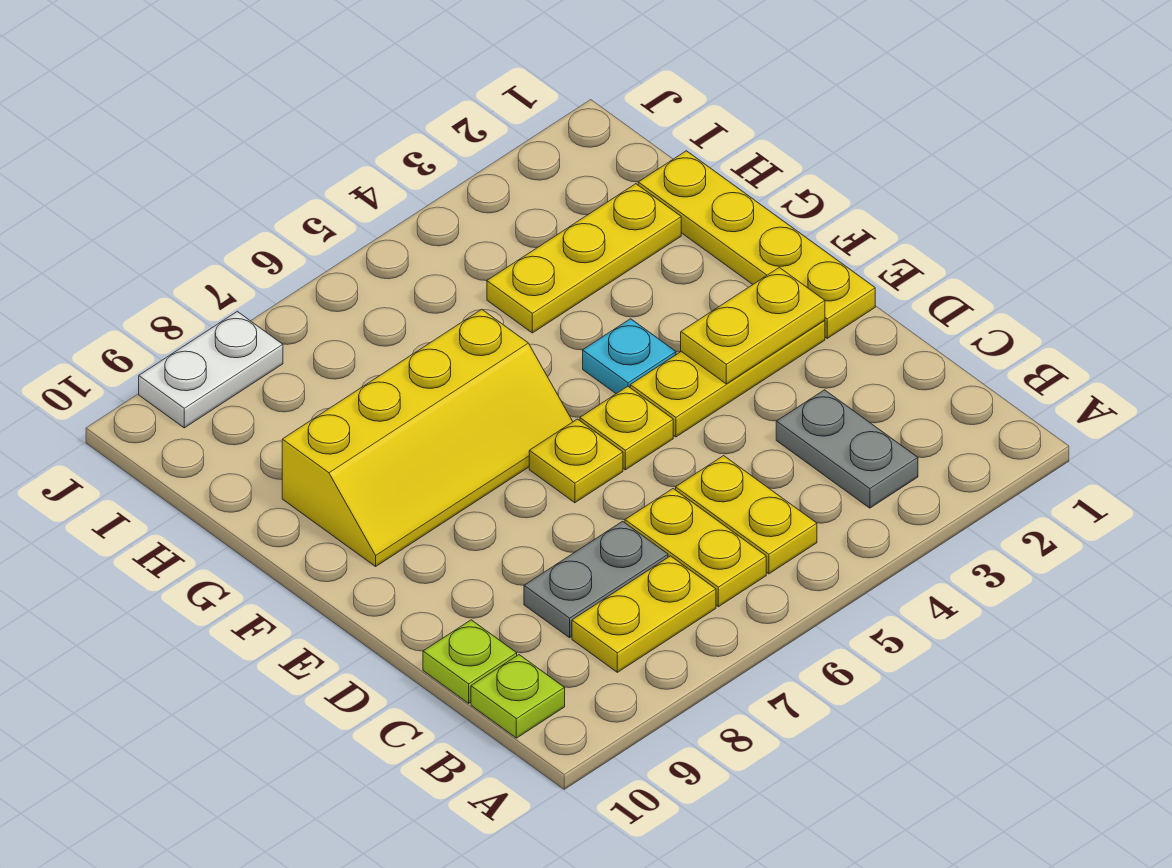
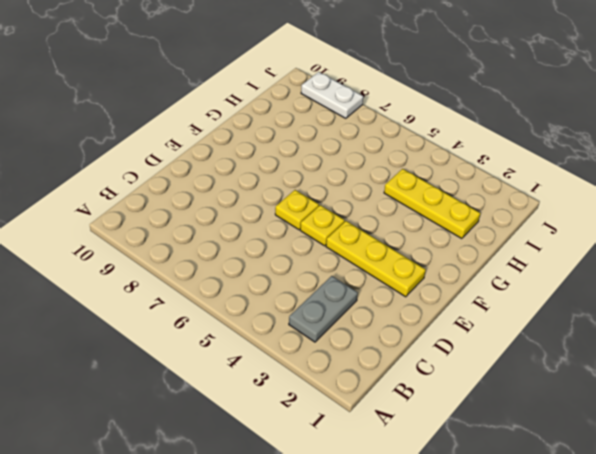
none -> yellow 1x2 plate [676,456,817,574]
none -> yellow 1x2 plate [625,489,766,607]
none -> yellow 1x2 plate [572,556,716,672]

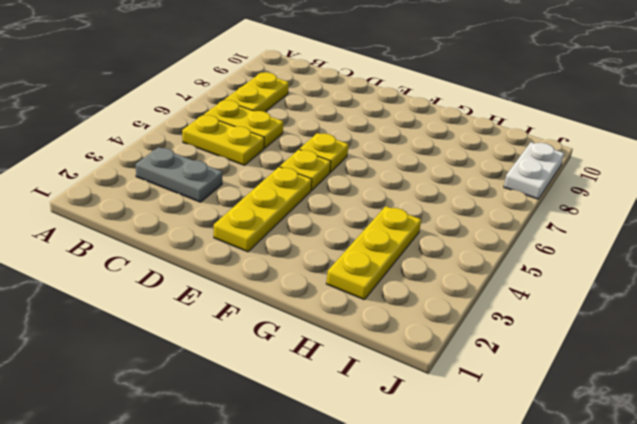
none -> lime 1x1 plate [471,655,565,738]
none -> grey 1x2 plate [524,521,668,638]
none -> lime 1x1 plate [423,620,517,703]

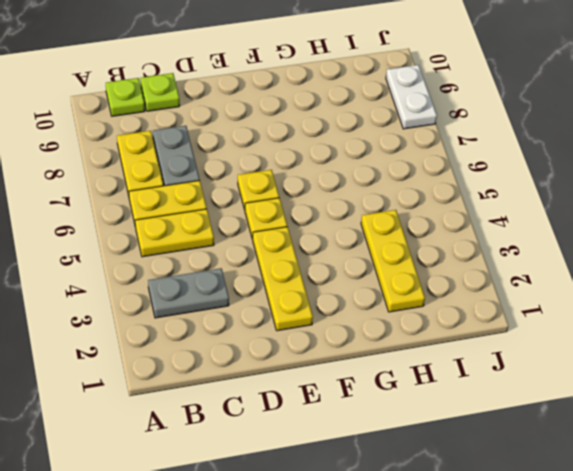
none -> yellow 1x4 plate [638,151,875,338]
none -> cyan 1x1 plate [583,319,676,394]
none -> yellow 2x4 slope [282,309,573,566]

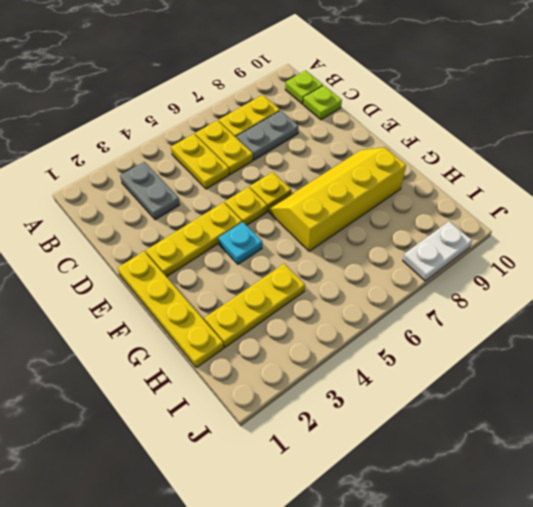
none -> yellow 1x2 plate [681,268,825,384]

